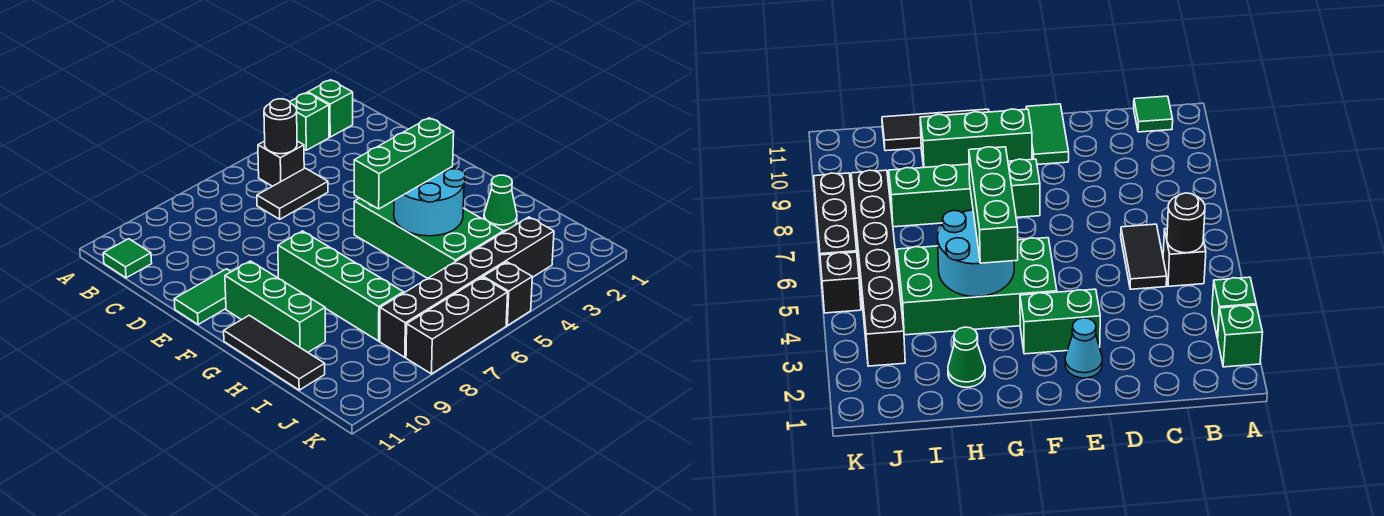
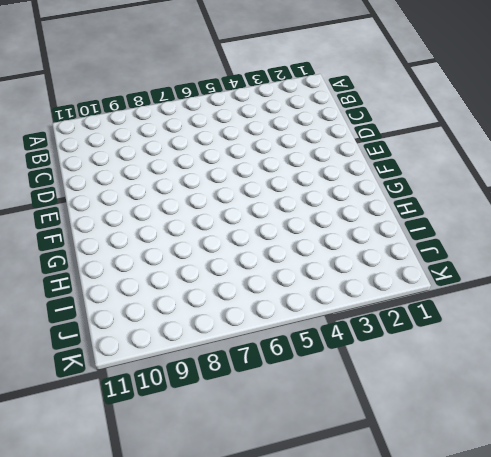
none -> green 1x1 brick [308,80,353,137]
none -> green 1x1 brick [290,93,329,150]
none -> black 1x1 brick [258,141,304,186]

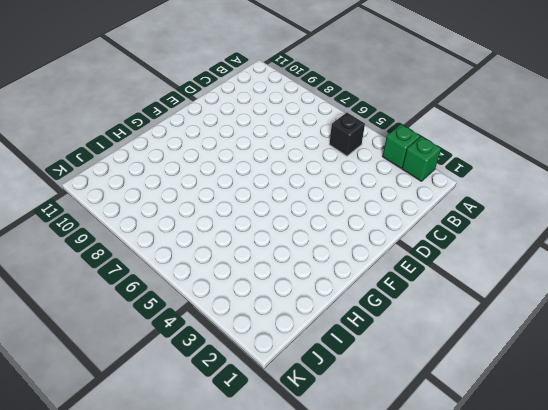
none -> green 1x1 tile [103,239,152,278]
none -> black 1x2 tile [257,168,328,219]
none -> cyan 1x1 cone [1065,318,1102,378]

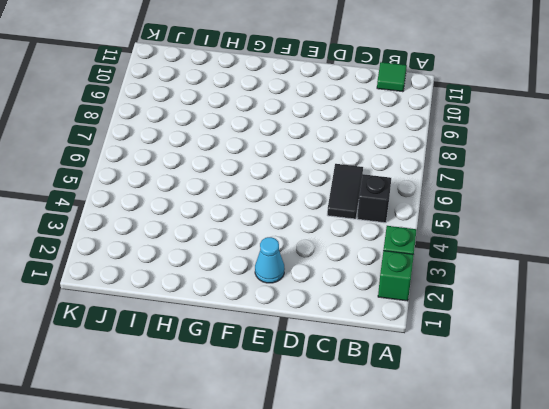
none -> green 1x2 brick [1020,289,1100,354]
none -> green 1x2 tile [174,269,231,325]
none -> green 2x4 brick [354,198,503,278]

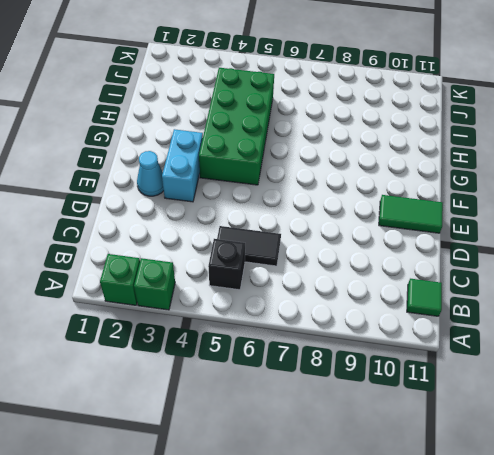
cyan 1x2 brick [162,129,203,202] -> green 1x2 brick [1020,289,1100,354]
none -> green 1x4 brick [278,231,404,341]
none -> green 1x3 brick [225,261,325,352]
none -> black 1x3 tile [224,315,325,390]

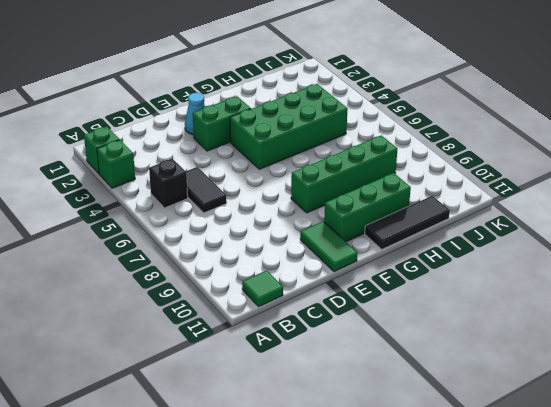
none -> green 1x1 cone [484,175,517,231]
none -> black 1x6 brick [380,217,554,357]
none -> black 1x1 brick [483,262,532,325]

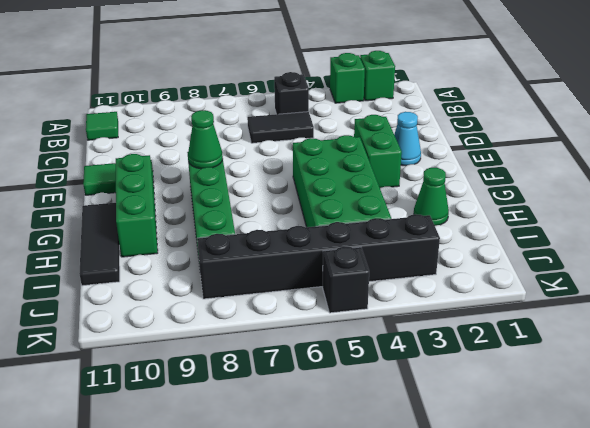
green 1x1 cone [188,110,223,169] -> none
none -> black 1x3 brick [406,277,508,374]
none -> black 1x1 round brick [264,99,297,154]
none -> cyan 2x2 round brick [394,167,465,236]

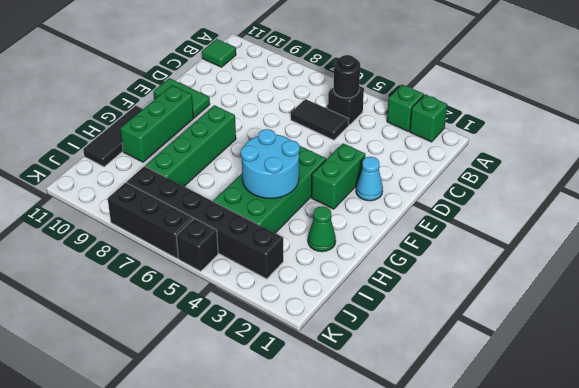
none -> green 1x3 brick [354,118,454,209]

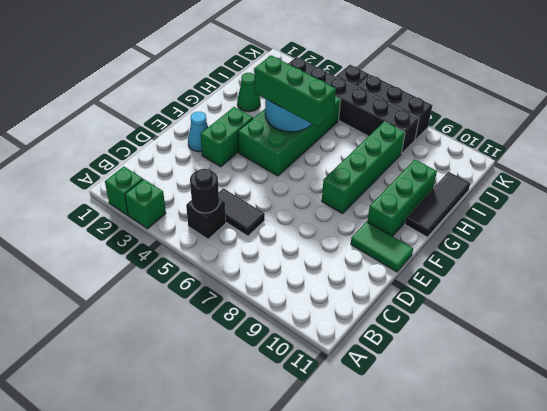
none -> green 1x1 tile [103,239,152,278]

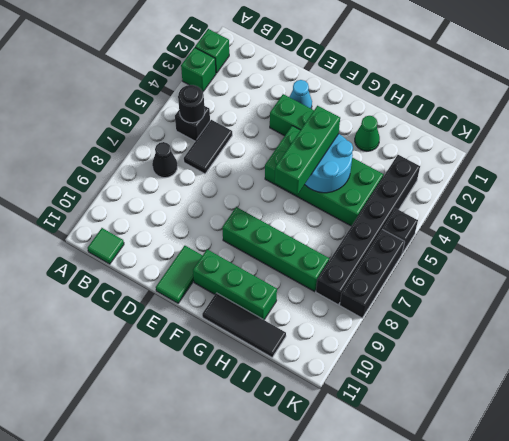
black 1x1 cone [152,142,178,178] -> none

